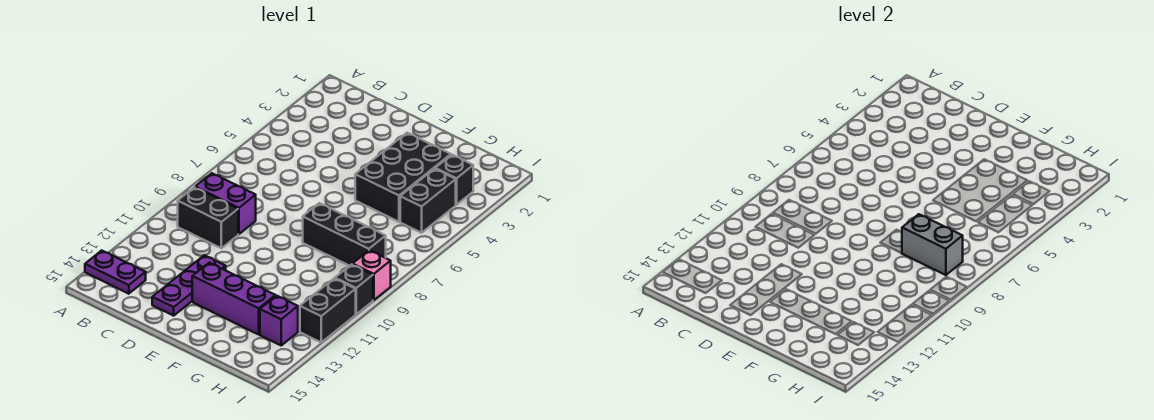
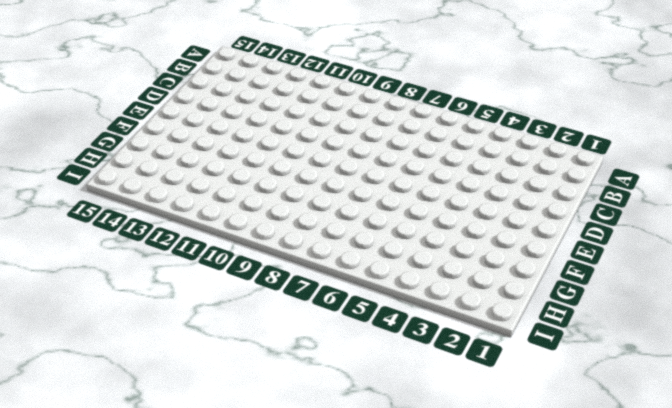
none -> purple 1x2 plate [85,250,146,294]
none -> purple 1x2 brick [195,173,256,234]
none -> black 1x2 brick [178,187,238,248]

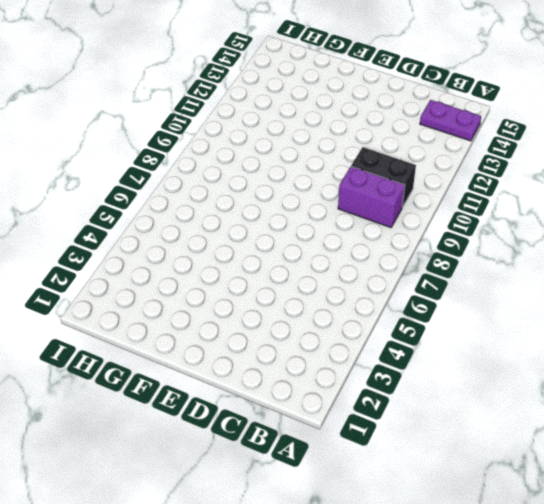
none -> purple 1x3 plate [152,255,226,316]
none -> purple 1x3 brick [192,263,275,334]
none -> black 2x3 brick [355,133,451,222]

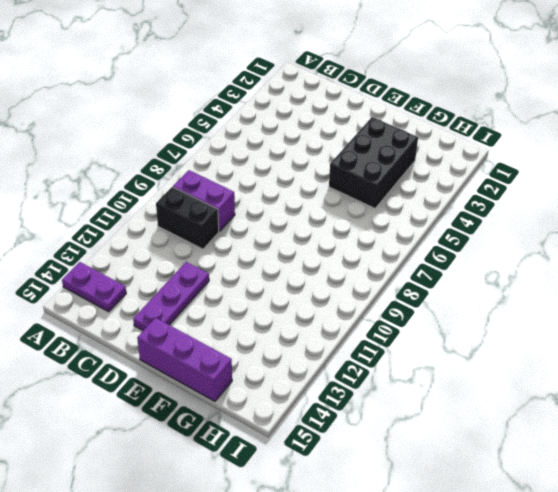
purple 1x3 brick [137,318,232,401] -> purple 1x3 brick moved to [192,263,275,334]
none -> black 1x3 brick [303,203,386,266]
none -> black 1x1 brick [435,155,473,205]
none -> black 1x2 brick [400,169,456,233]

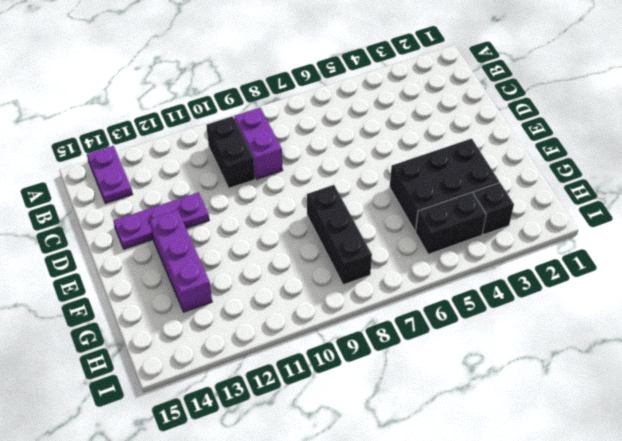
none -> purple 1x1 brick [260,296,298,345]
none -> pink 1x1 brick [353,250,391,300]
none -> black 1x1 brick [335,264,373,314]

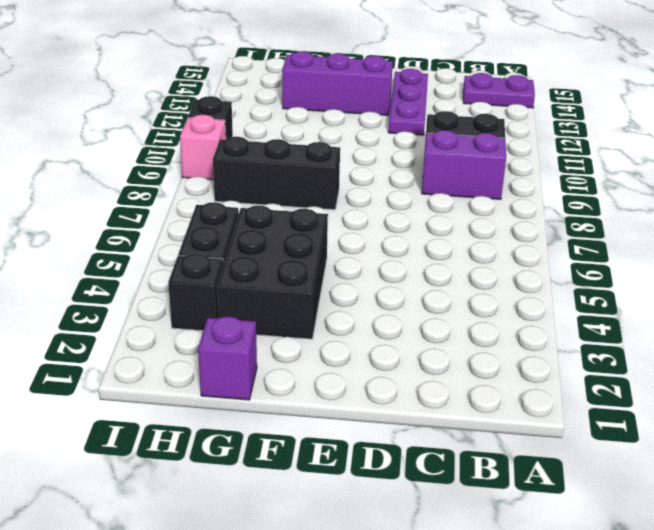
purple 1x1 brick [198,316,257,400] -> purple 1x1 brick moved to [260,296,298,345]
none -> black 1x2 brick [300,278,356,342]
none -> grey 1x2 brick [902,214,963,275]

